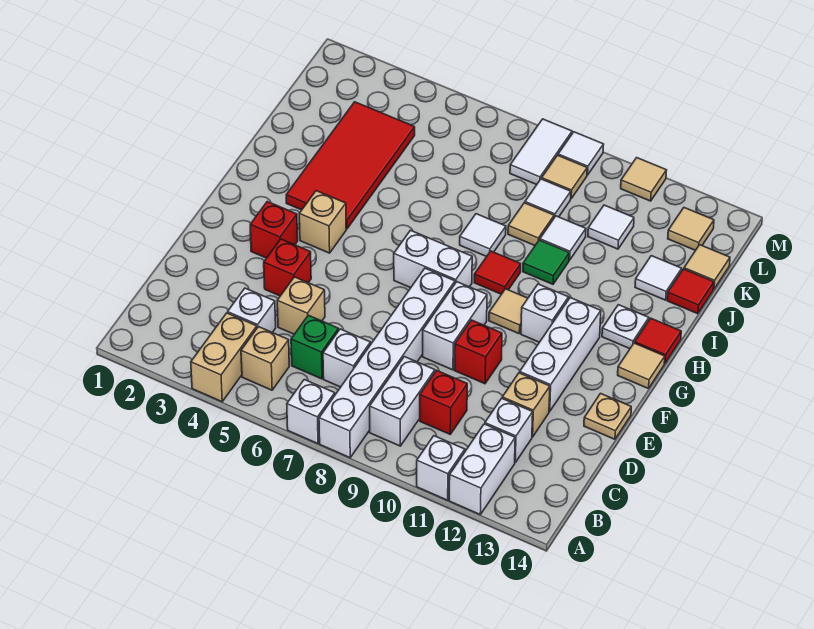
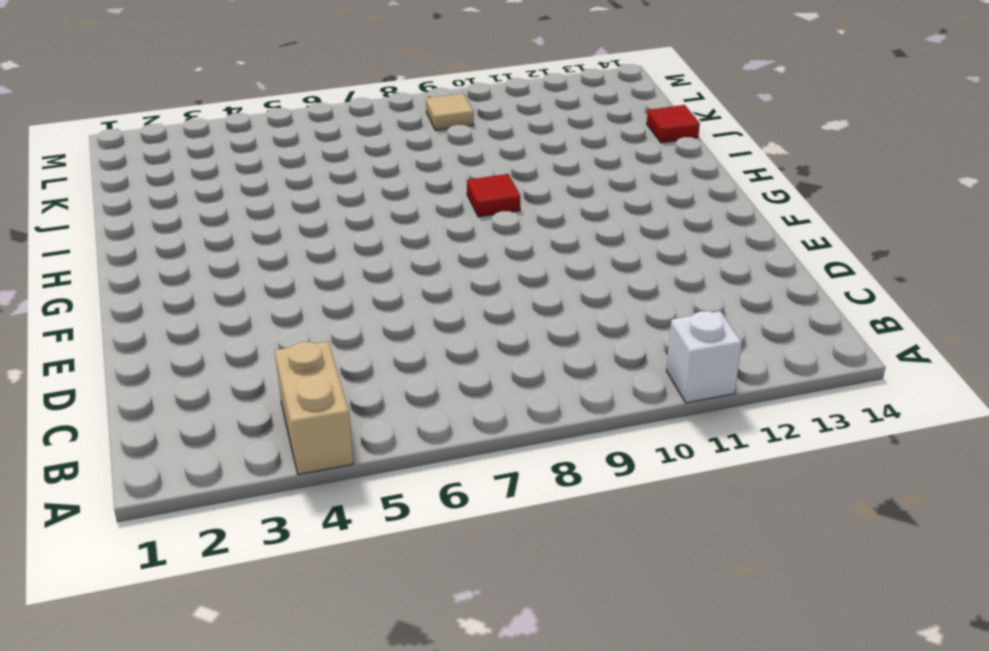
none -> white 1x1 brick [287,380,335,444]
none -> white 1x6 brick [319,268,455,458]
none -> white 1x2 brick [449,424,515,514]
none -> tan 1x1 brick [241,327,289,390]

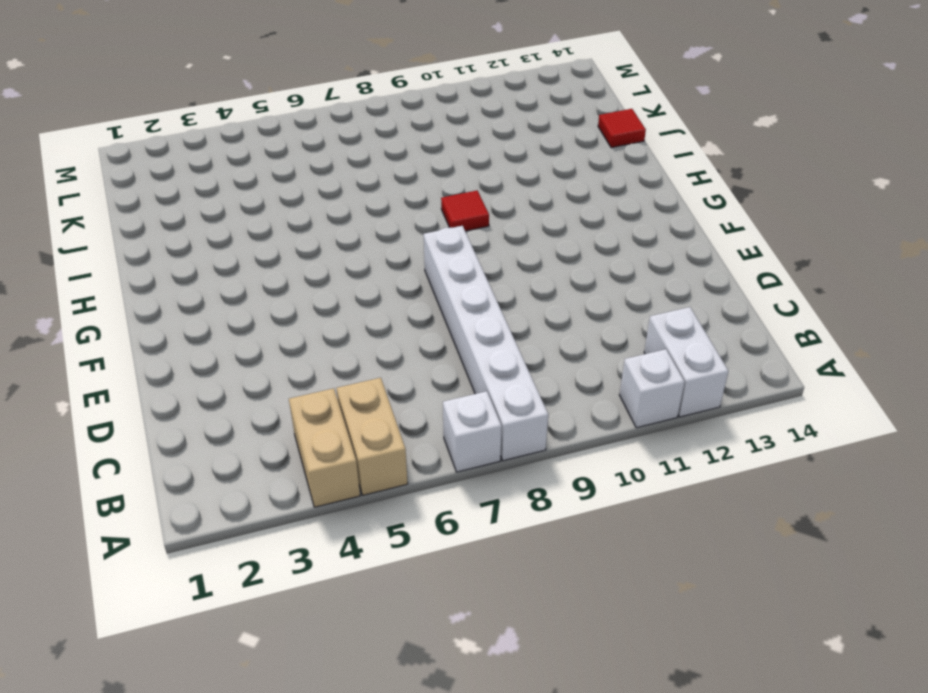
tan 1x2 brick [336,378,408,495] -> tan 1x1 brick [241,327,289,390]
none -> white 1x2 brick [370,357,435,446]
none -> white 1x1 brick [228,288,276,332]
none -> green 1x1 brick [291,315,339,379]
none -> white 1x1 brick [323,329,371,387]

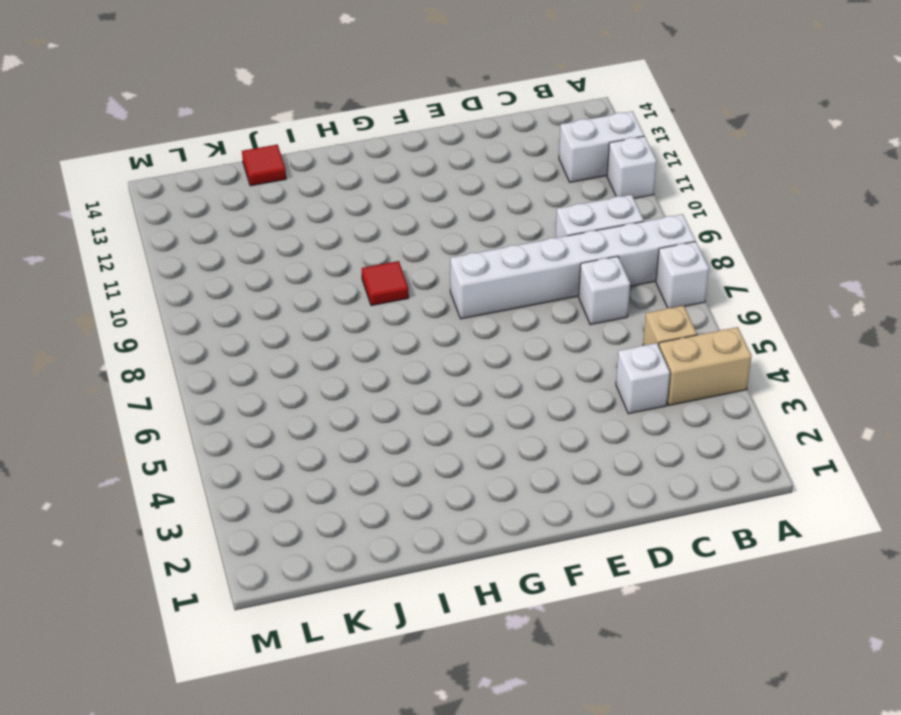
none -> green 1x1 brick [291,315,339,379]
none -> red 1x1 brick [420,370,467,434]
none -> white 1x1 brick [485,398,533,462]
none -> tan 1x1 brick [277,277,325,334]

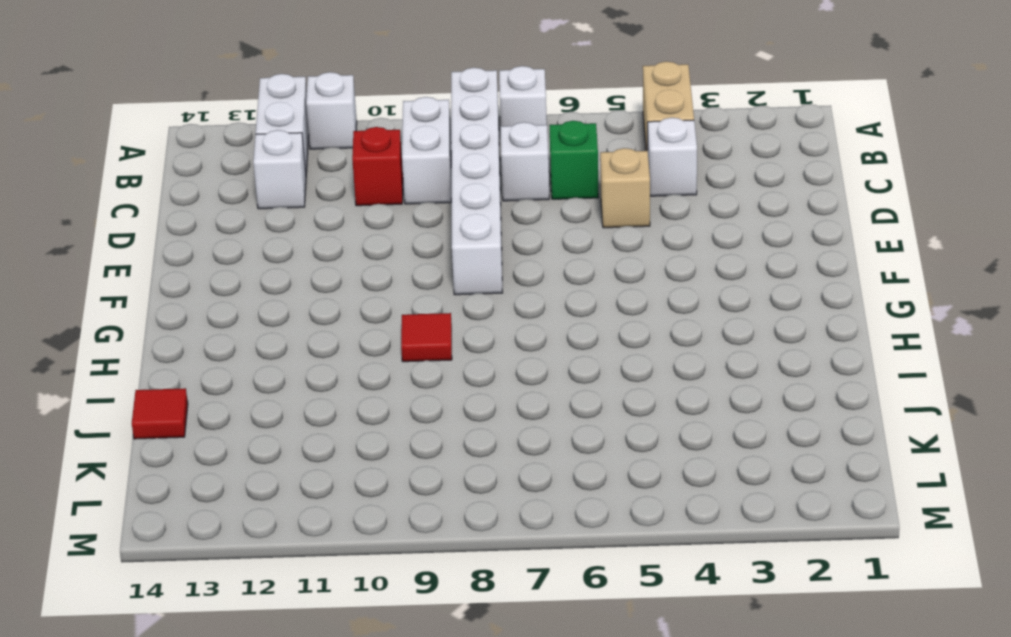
none -> tan 1x1 brick [241,327,289,390]
none -> tan 1x1 brick [502,373,550,437]
none -> red 1x1 brick [264,239,311,296]
none -> white 1x2 brick [423,282,487,370]

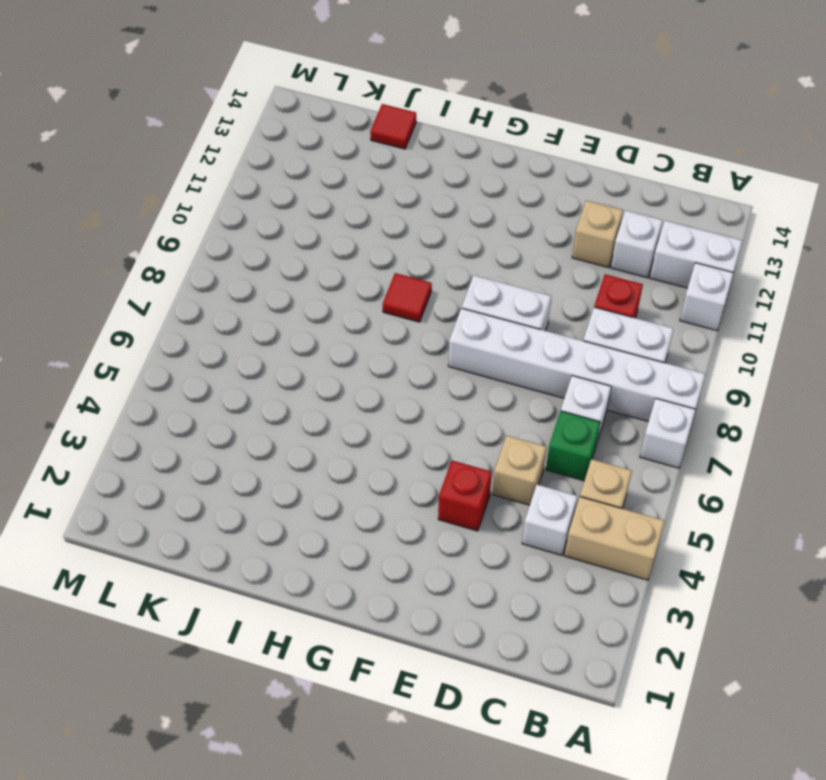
none -> red 1x1 brick [455,320,502,384]
none -> white 1x3 brick [520,298,601,411]
none -> tan 1x1 plate [584,393,631,439]
none -> red 1x1 brick [250,202,298,258]

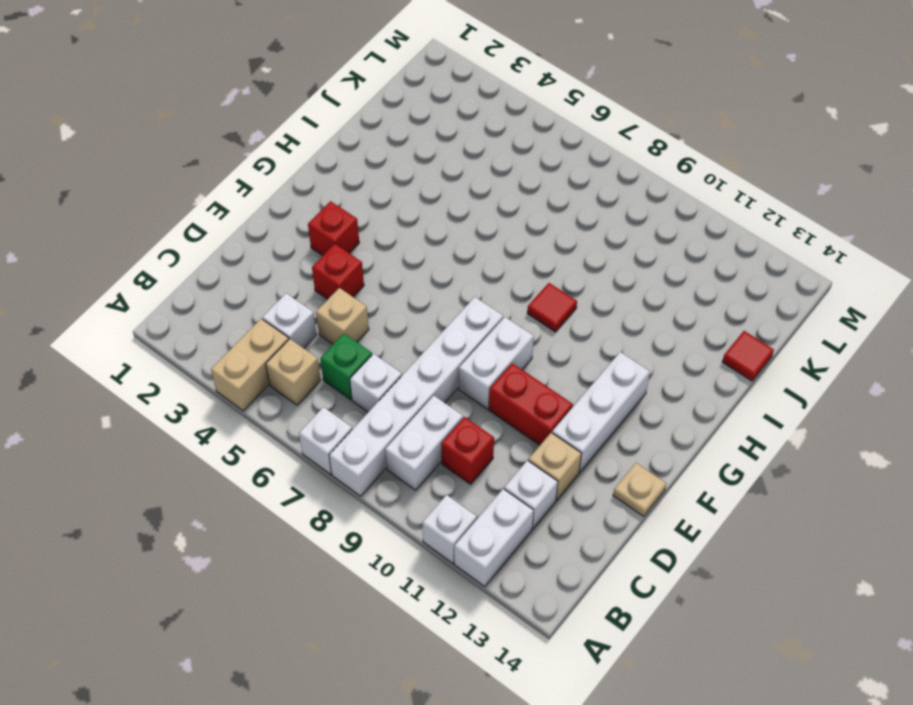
red 1x2 brick [489,363,573,445] -> red 1x1 brick [455,320,502,384]
none -> tan 1x1 brick [299,191,346,253]
none -> white 1x2 brick [394,230,472,288]
none -> tan 1x1 tile [489,289,528,334]
none -> white 1x1 brick [521,284,569,342]

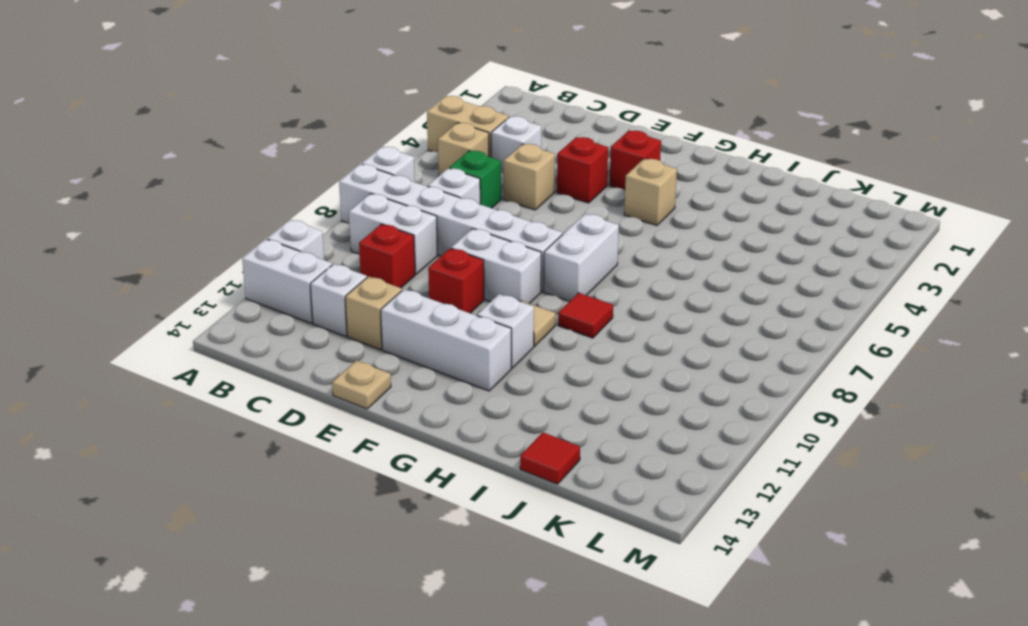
none -> tan 1x1 tile [618,343,665,389]
none -> red 2x4 tile [286,102,415,229]
none -> white 1x1 plate [602,305,649,349]
none -> red 1x1 tile [635,318,681,363]

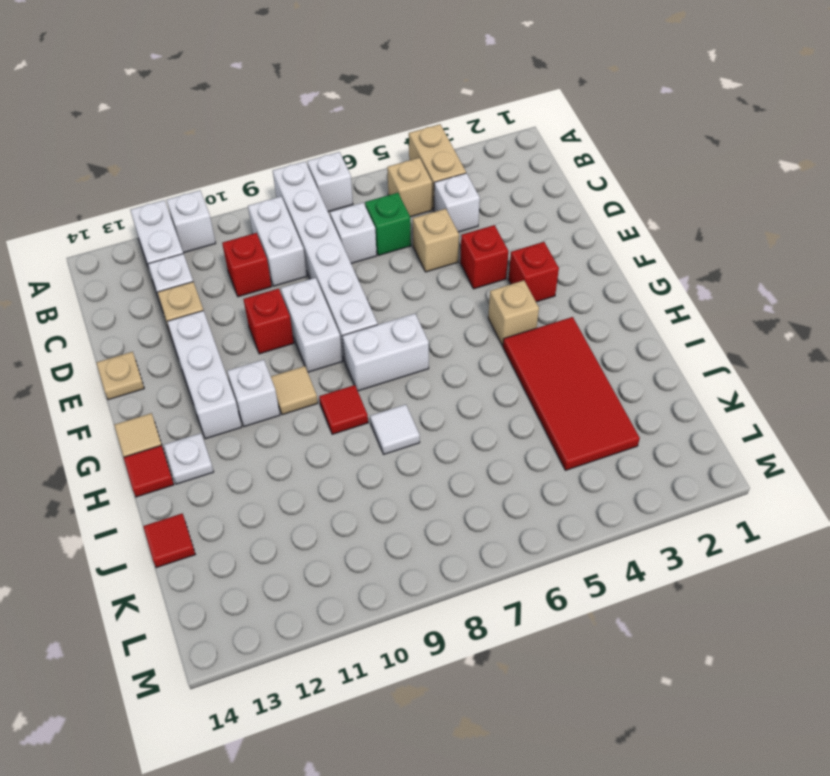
none -> green 1x1 tile [523,240,569,284]
none -> tan 1x1 tile [508,203,554,245]
none -> white 1x1 tile [540,216,586,260]
none -> white 1x1 tile [635,256,682,300]

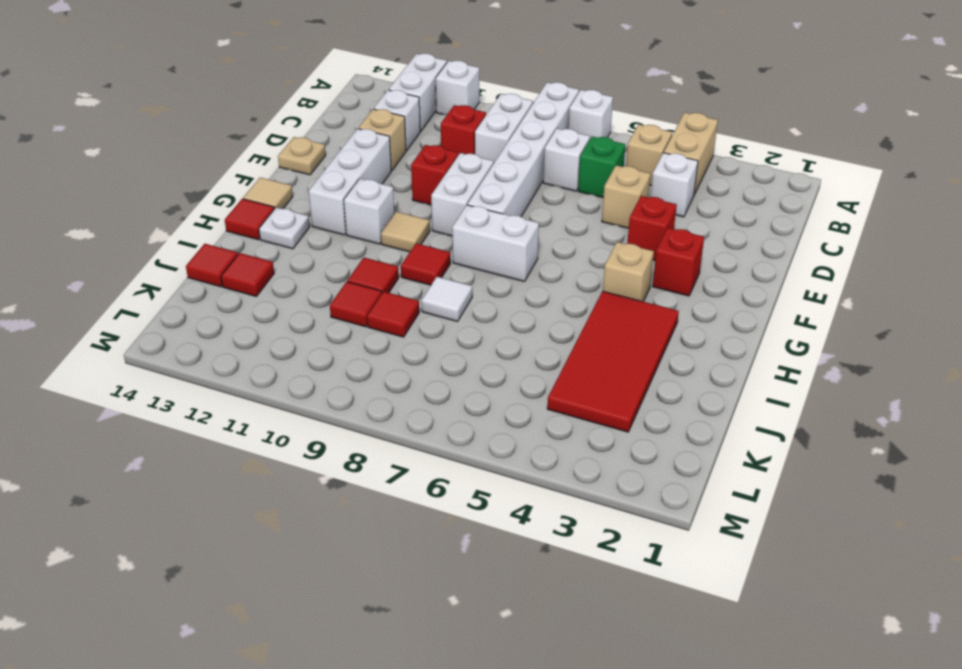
red 1x1 tile [347,258,399,293] -> green 1x1 tile [523,240,569,284]
red 1x1 tile [367,292,419,337] -> tan 1x1 tile [508,203,554,245]
red 1x1 tile [330,282,382,327] -> white 1x1 tile [540,216,586,260]
red 1x1 tile [221,253,274,296] -> white 1x1 tile [635,256,682,300]
none -> white 1x1 tile [525,179,571,218]
none -> white 1x1 tile [588,205,634,249]
none -> tan 1x1 tile [684,245,730,289]
none -> white 1x2 tile [510,119,572,185]

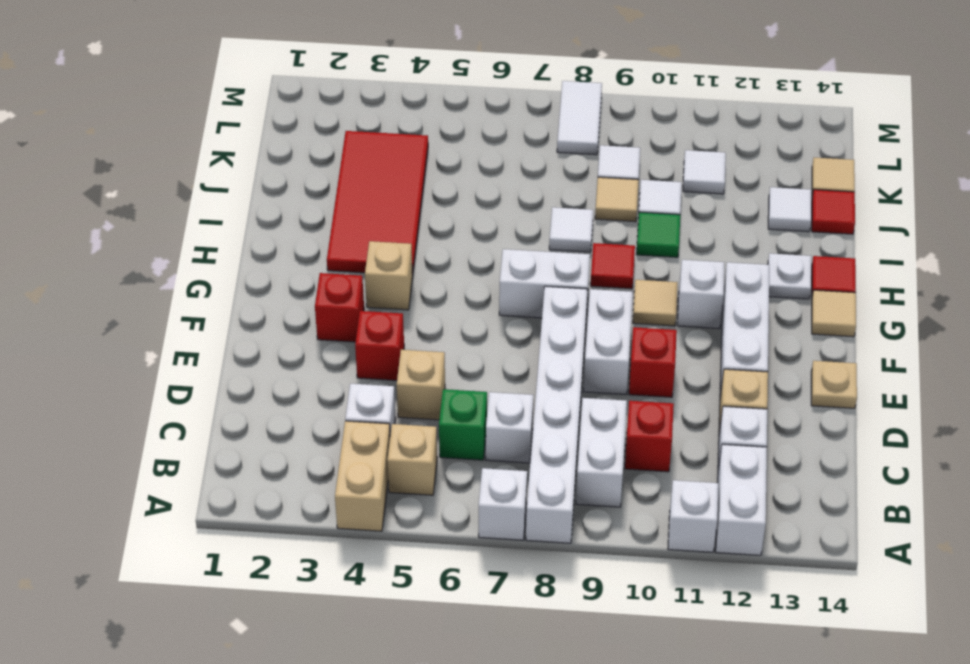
none -> tan 1x1 tile [542,155,587,199]
none -> tan 1x1 tile [668,208,714,250]
none -> white 1x1 tile [558,132,604,175]
none -> tan 1x1 tile [621,158,667,201]

